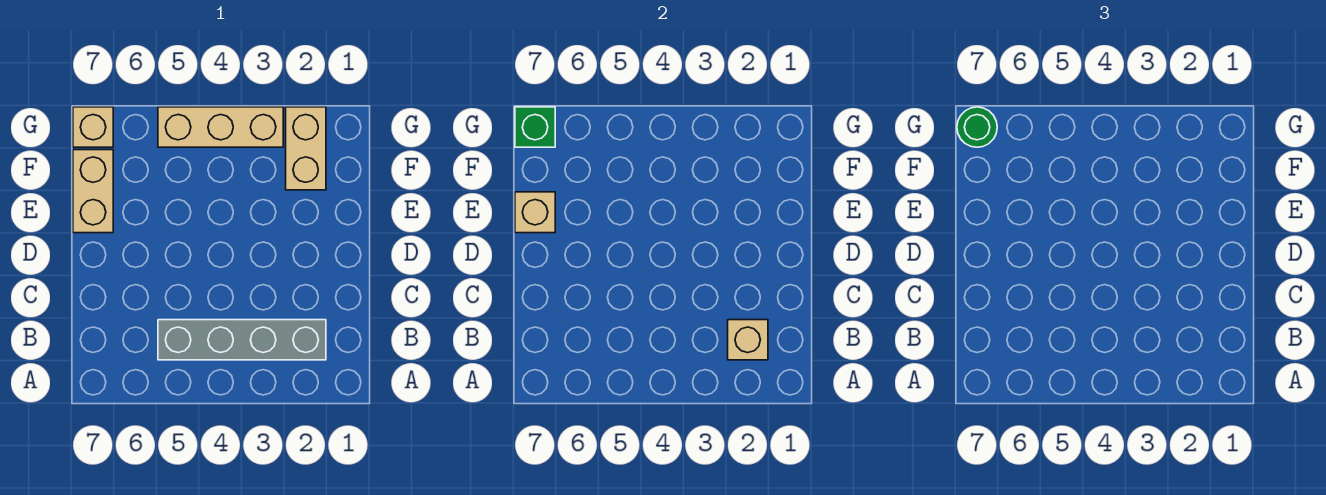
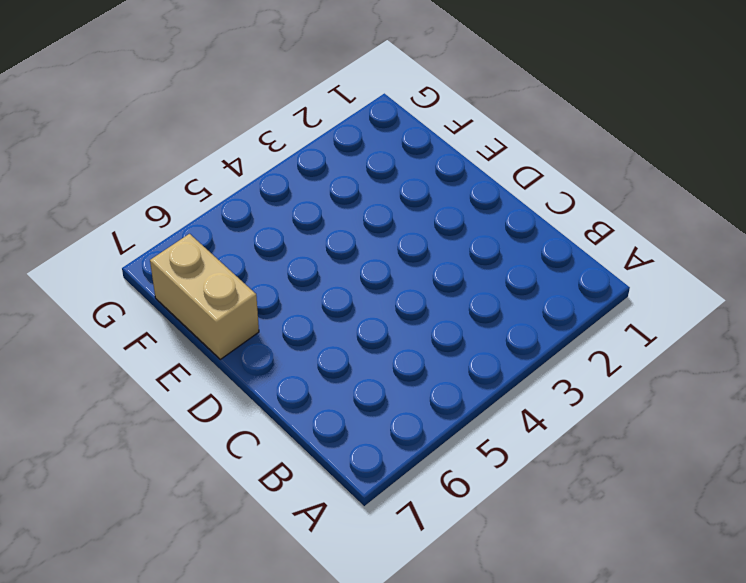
none -> grey 1x4 brick [158,320,326,360]
none -> tan 1x2 brick [286,107,326,190]

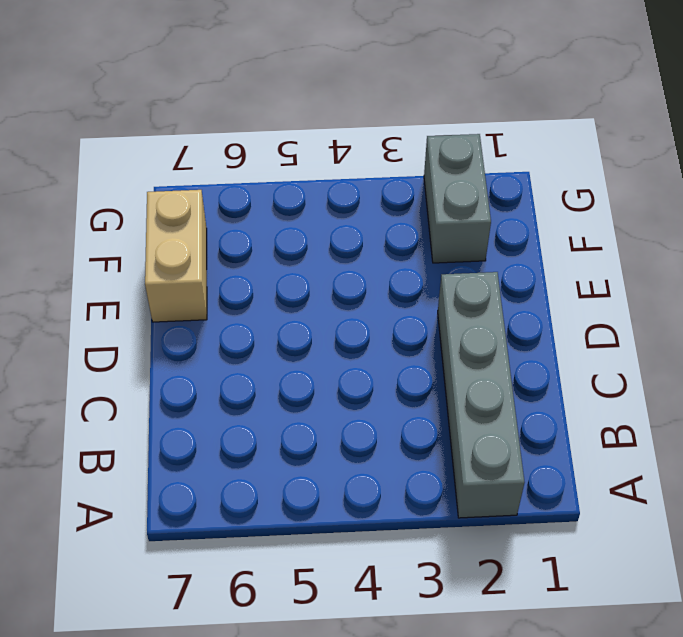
grey 1x4 brick [438,272,525,518] -> grey 1x4 brick turned to [158,320,326,360]
grey 1x2 brick [424,134,491,263] -> tan 1x2 brick [286,107,326,190]
none -> tan 1x3 brick [158,107,283,147]
none -> tan 1x1 brick [73,107,113,147]

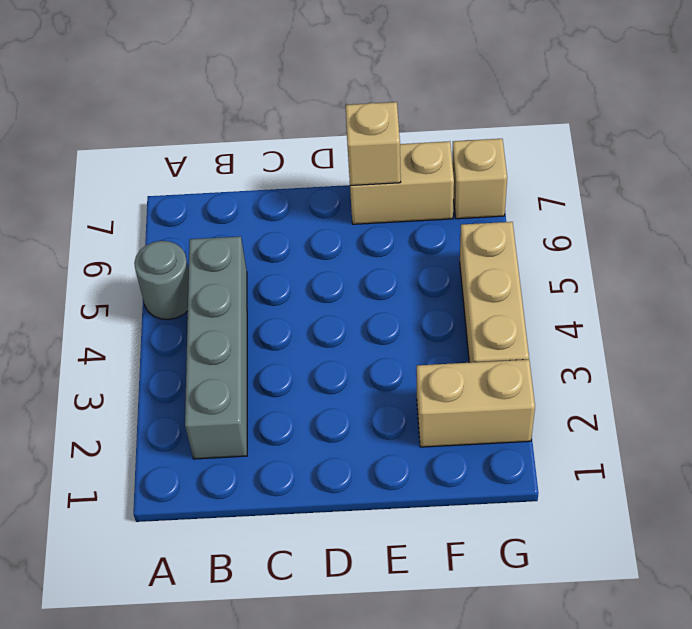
grey 1x1 round brick [134,241,189,320] -> none
none -> tan 1x1 brick [728,320,768,360]
none -> green 1x1 brick [515,107,555,147]

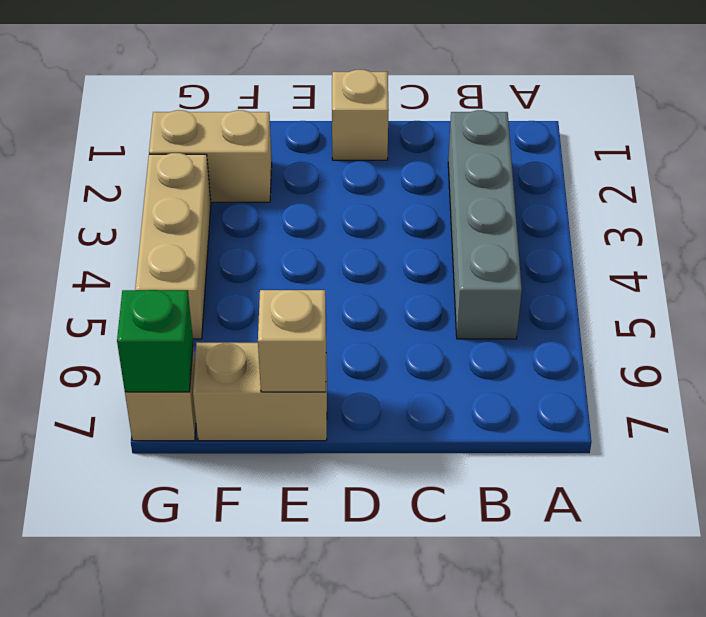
tan 1x1 brick [332,70,389,160] -> tan 1x1 brick moved to [728,320,768,360]
none -> green 1x1 round brick [957,107,997,147]

